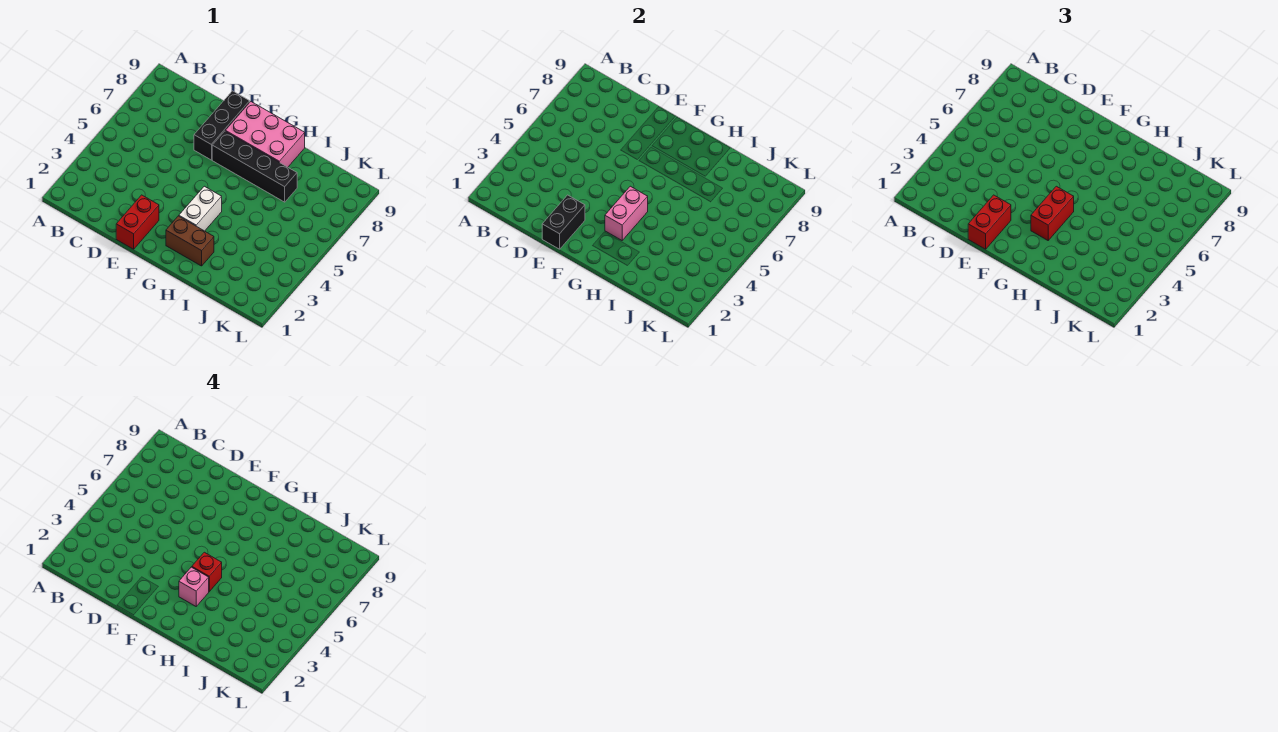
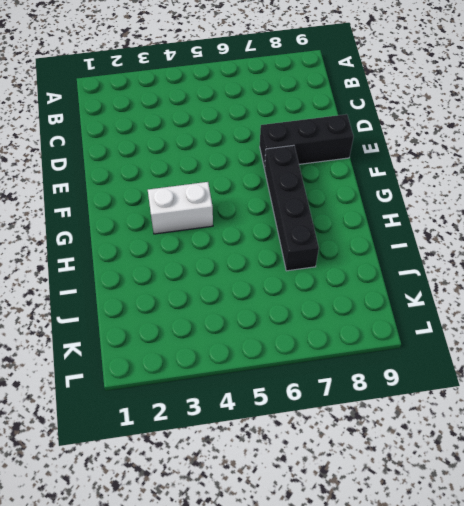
none -> red 1x2 brick [116,195,159,249]
none -> pink 2x3 brick [226,102,305,167]
none -> brown 1x2 brick [166,216,214,266]

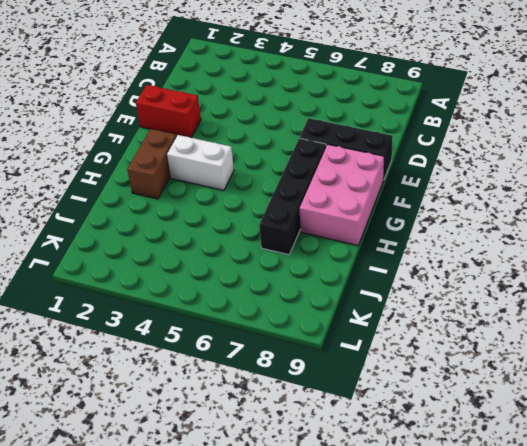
none -> black 1x2 brick [542,195,585,249]
none -> pink 1x2 brick [605,186,648,240]
none -> red 1x2 brick [968,195,1011,249]

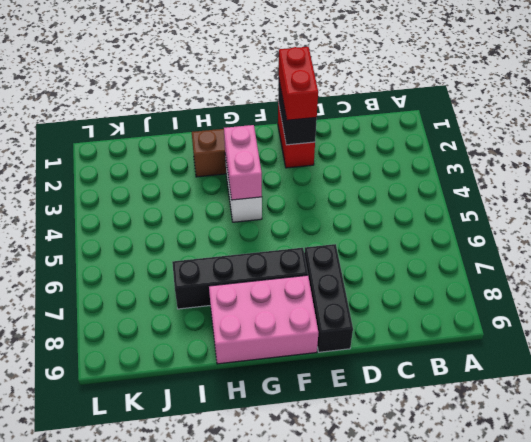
none -> red 1x2 brick [1031,186,1074,240]
none -> pink 1x1 brick [179,567,209,606]
none -> red 1x1 brick [192,552,222,592]

